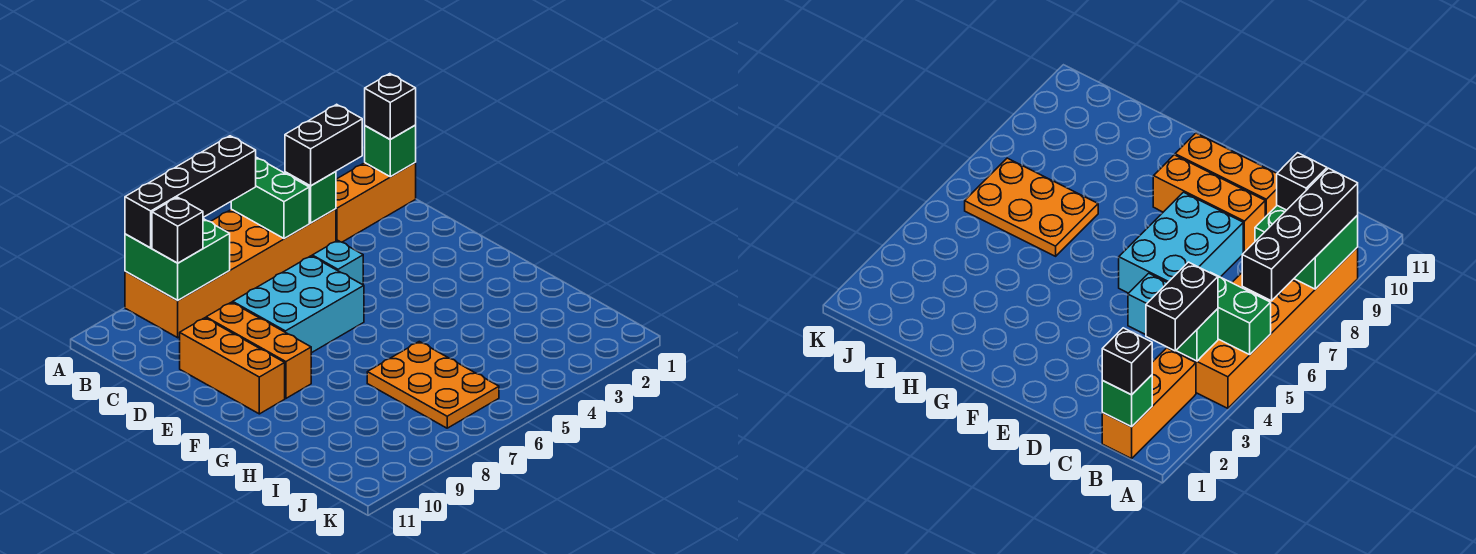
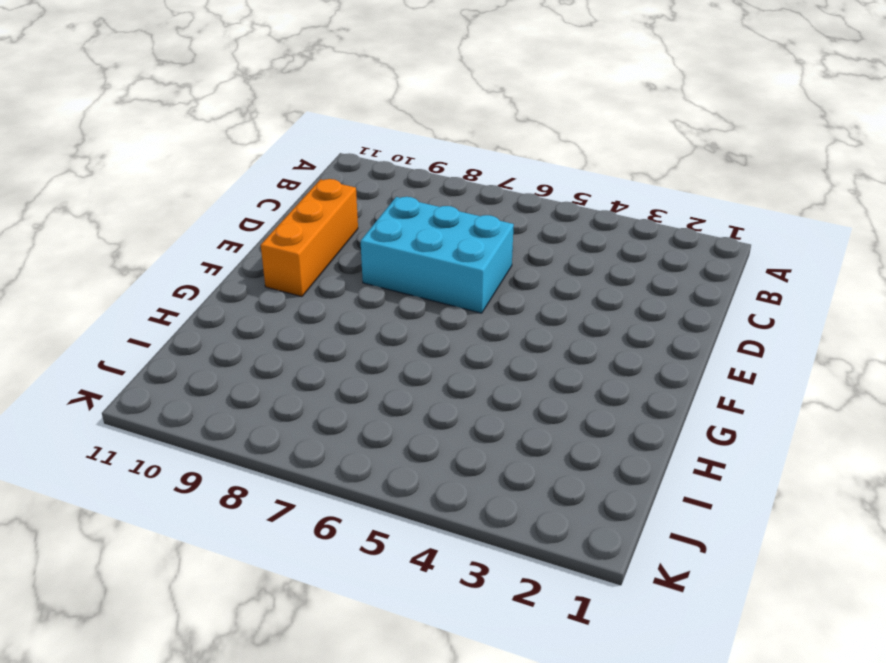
none -> orange 2x6 brick [125,209,336,338]
none -> orange 1x3 brick [336,163,416,242]
none -> cyan 1x1 brick [312,240,363,285]

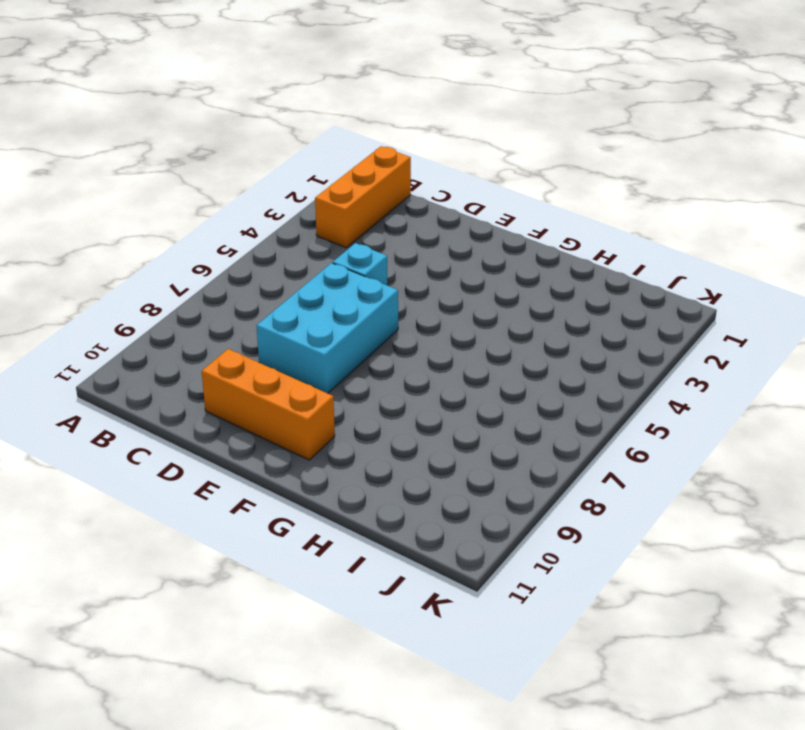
none -> orange 2x6 brick [125,209,336,338]
none -> orange 1x3 brick [206,302,311,398]
none -> orange 2x3 plate [367,342,499,428]

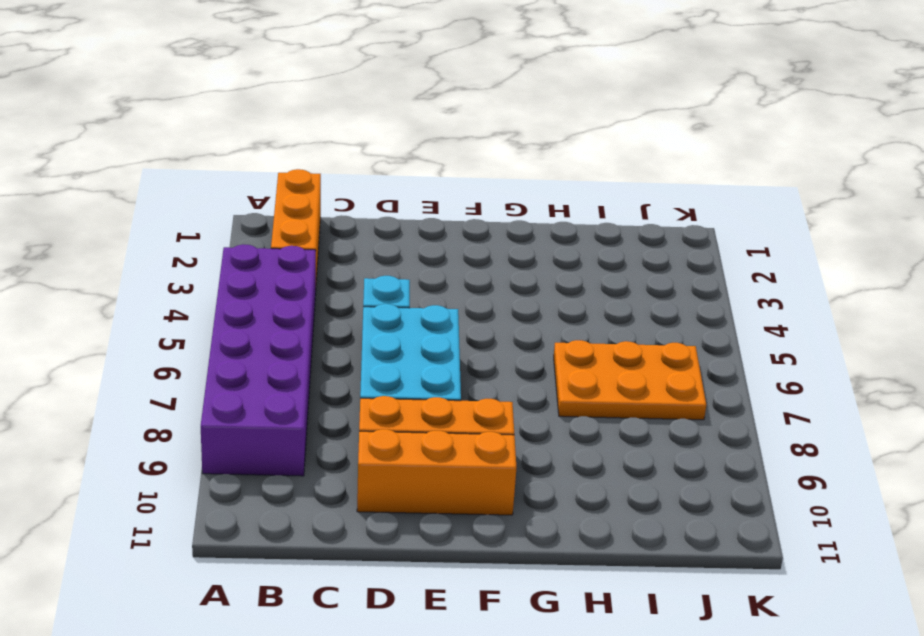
purple 2x6 brick [201,244,316,476] -> orange 2x6 brick [125,209,336,338]
none -> green 1x2 brick [231,158,309,239]
none -> green 2x2 brick [125,219,230,300]
none -> green 1x1 brick [365,125,416,177]

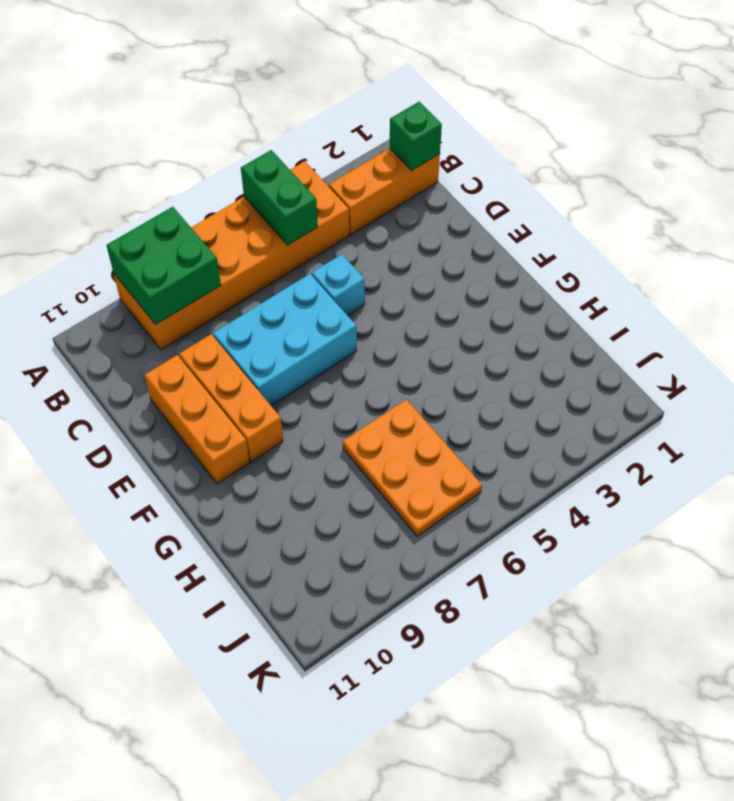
none -> green 1x1 brick [285,172,336,223]
none -> black 1x4 brick [125,136,256,248]
none -> black 1x1 brick [365,74,416,139]

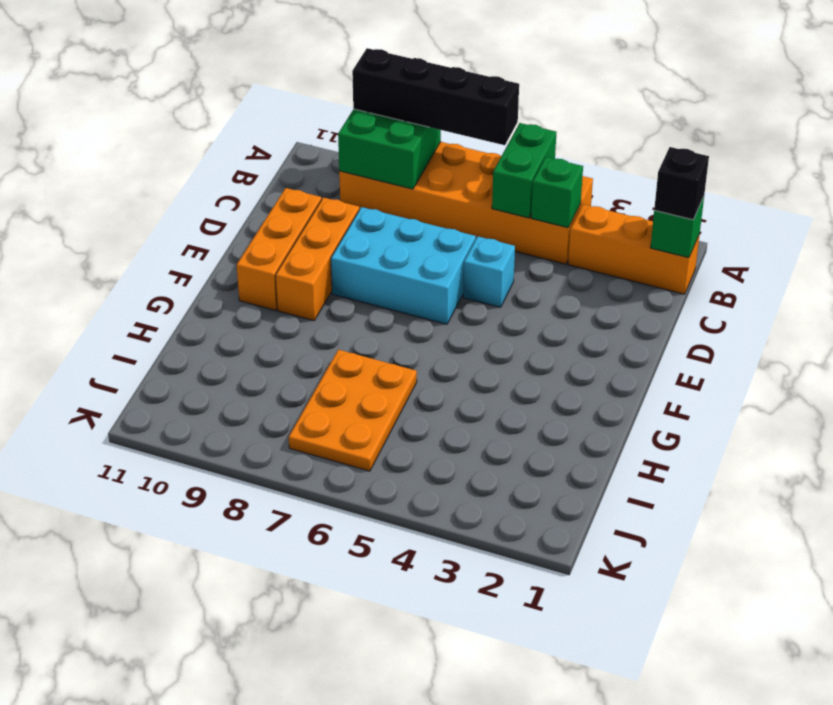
none -> black 1x2 brick [285,104,362,186]
none -> black 1x1 brick [152,197,203,263]

